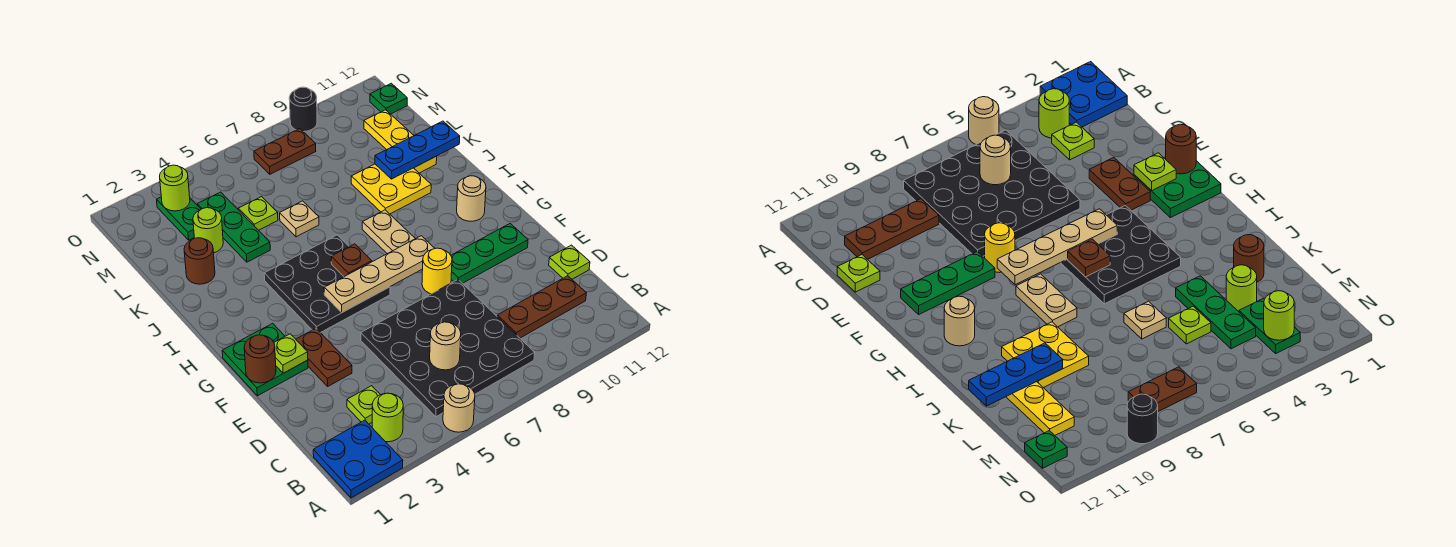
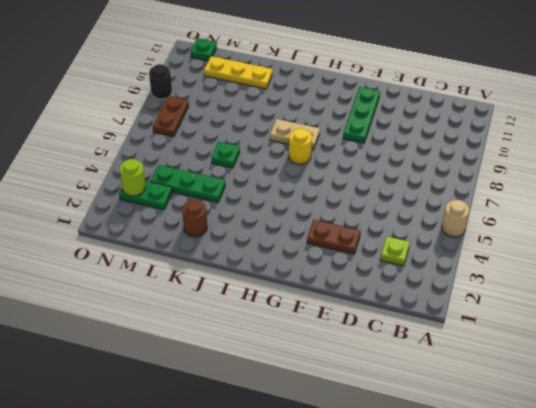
yellow 1x1 round brick [289,128,312,164] -> yellow 1x1 round brick moved to [422,248,452,294]
green 1x1 plate [211,142,240,168] -> tan 1x1 plate [280,201,319,237]
none -> blue 2x2 plate [313,420,403,498]
none -> lime 1x1 round brick [372,393,403,442]
none -> black 4x4 plate [361,280,535,417]
none -> brown 1x3 plate [497,276,586,338]

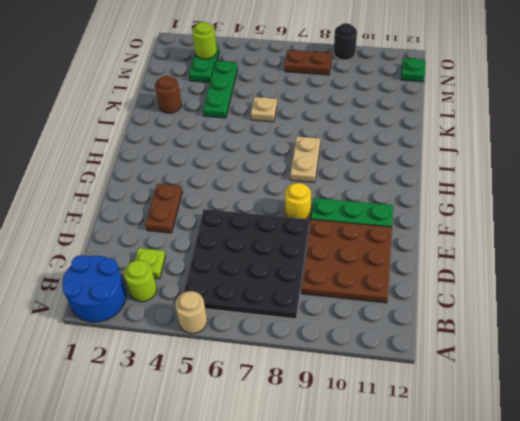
blue 2x2 round brick [62,255,126,322] -> blue 2x2 plate [313,420,403,498]
brown 3x3 plate [301,219,392,303] -> brown 1x3 plate [497,276,586,338]
none -> lime 1x1 plate [549,245,590,279]
none -> green 2x2 plate [222,323,308,396]
none -> black 3x3 plate [264,235,390,333]
none -> tan 1x1 round brick [457,176,486,221]

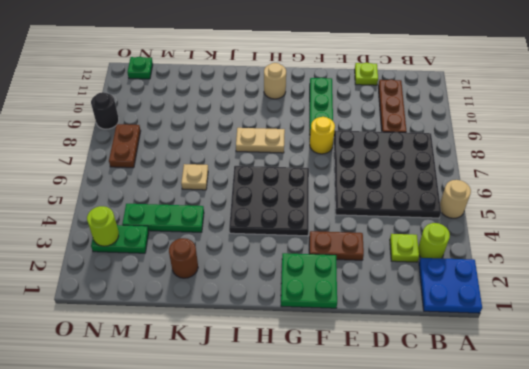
none -> yellow 2x2 plate [351,164,431,214]
none -> yellow 1x3 plate [364,110,437,173]
none -> lime 1x1 round brick [193,208,223,253]
none -> lime 1x1 plate [238,197,278,230]

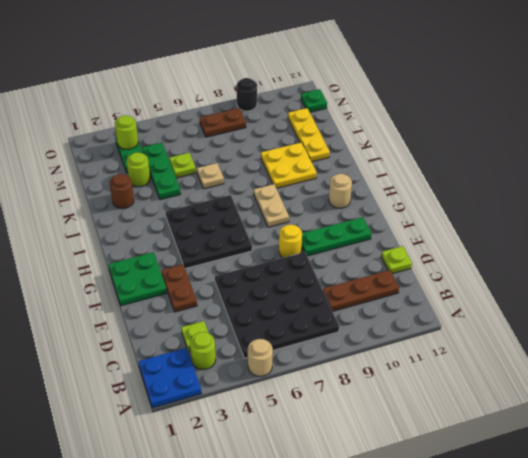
none -> tan 1x1 round brick [430,322,461,370]
none -> brown 1x1 round brick [244,335,276,383]
none -> lime 1x1 plate [274,334,308,373]
none -> tan 1x4 plate [324,236,435,312]

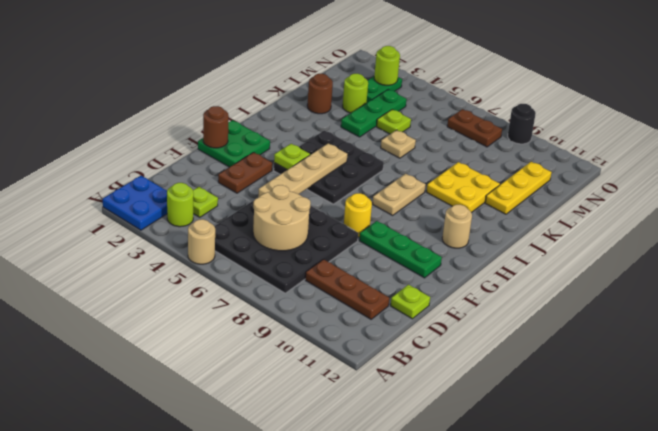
tan 2x2 round brick [253,185,310,251] -> tan 1x1 round brick [430,322,461,370]
tan 1x4 plate [258,143,347,197] -> tan 1x4 plate turned to [324,236,435,312]
lime 1x1 plate [274,144,310,170] -> lime 1x1 plate moved to [274,334,308,373]
none -> green 1x1 plate [370,83,407,114]
none -> brown 1x1 plate [331,244,372,277]
none -> blue 1x3 plate [375,121,460,179]

